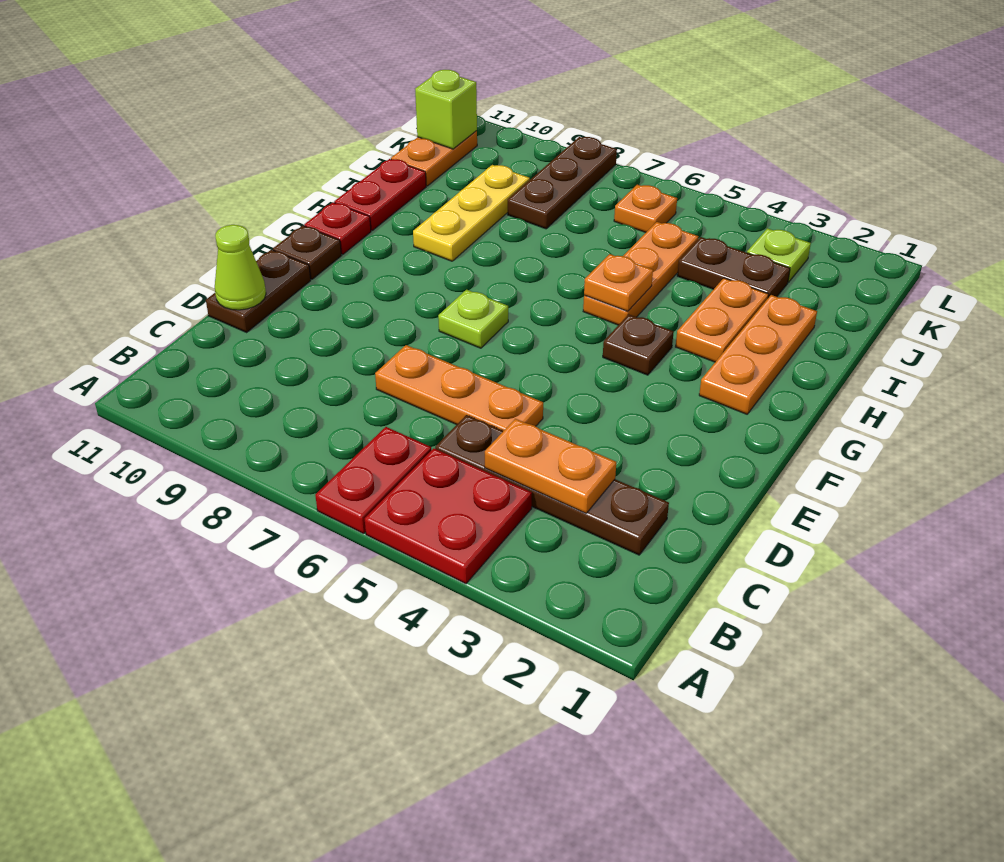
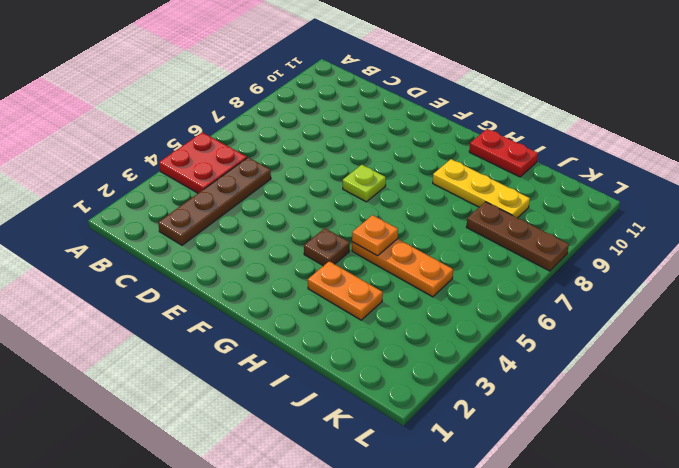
none -> red 1x2 plate [315,427,431,534]
none -> orange 1x3 plate [375,345,543,431]
none -> brown 1x2 plate [206,250,311,332]

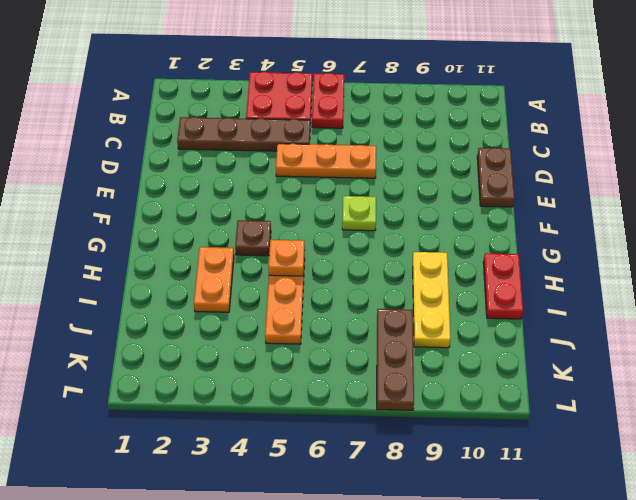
none -> brown 1x1 plate [273,226,341,279]
none -> orange 1x3 plate [699,295,817,414]
none -> red 1x1 plate [304,203,371,254]

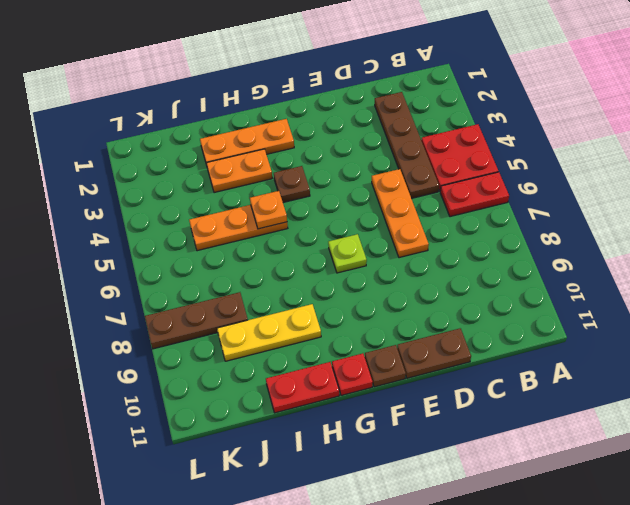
none -> brown 1x2 plate [677,237,790,298]
none -> orange 1x2 plate [391,131,477,186]
none -> lime 1x1 plate [747,228,811,282]

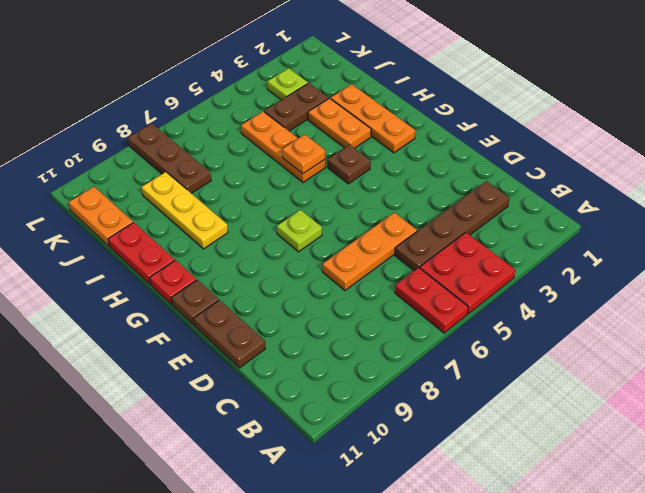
none -> orange 1x1 plate [614,185,677,232]
none -> orange 1x2 plate [485,419,616,513]
none -> lime 1x1 cone [215,225,266,310]

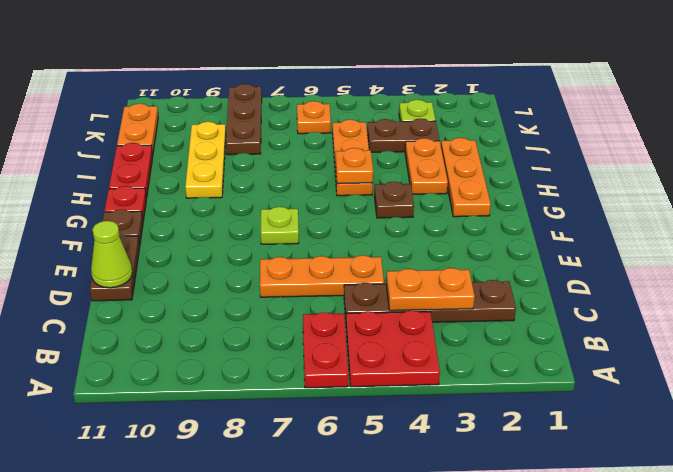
none -> lime 1x1 brick [415,70,477,149]

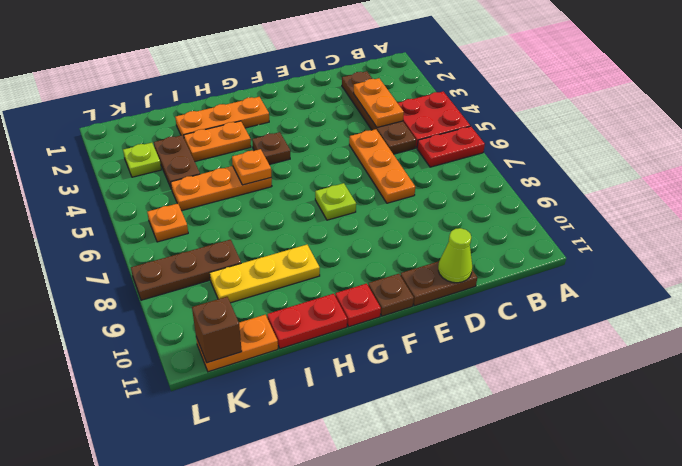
brown 1x1 brick [192,297,242,363] -> lime 1x1 brick [415,70,477,149]

